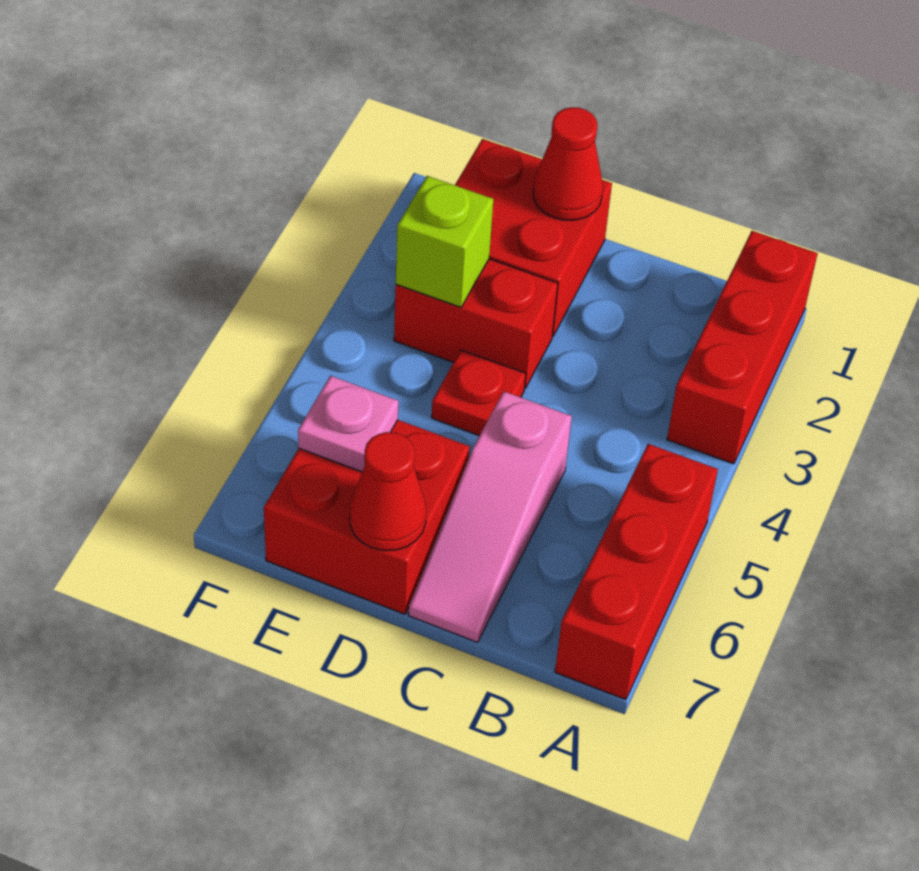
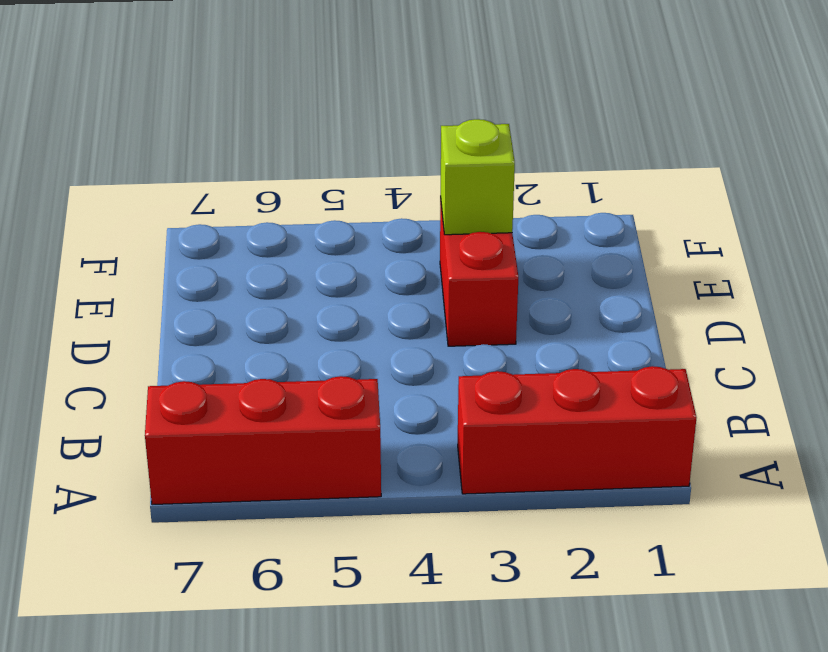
none -> pink 1x3 slope [409,392,572,642]
none -> red 2x2 brick [455,139,612,336]

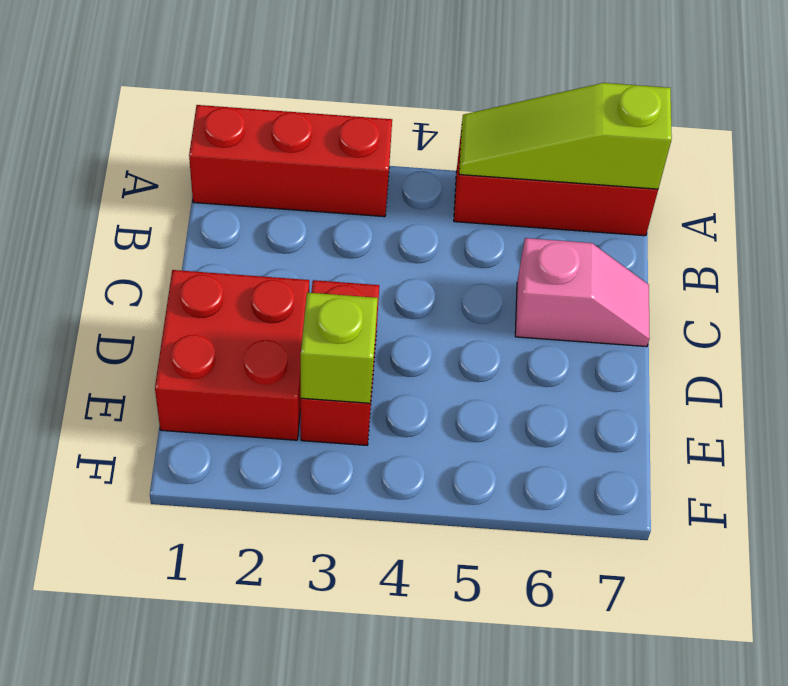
lime 1x3 slope [459,83,672,189] -> none
pink 1x2 slope [515,238,649,347] -> pink 1x3 slope [409,392,572,642]
none -> red 1x1 plate [432,350,526,436]
none -> red 2x2 brick [264,420,470,614]

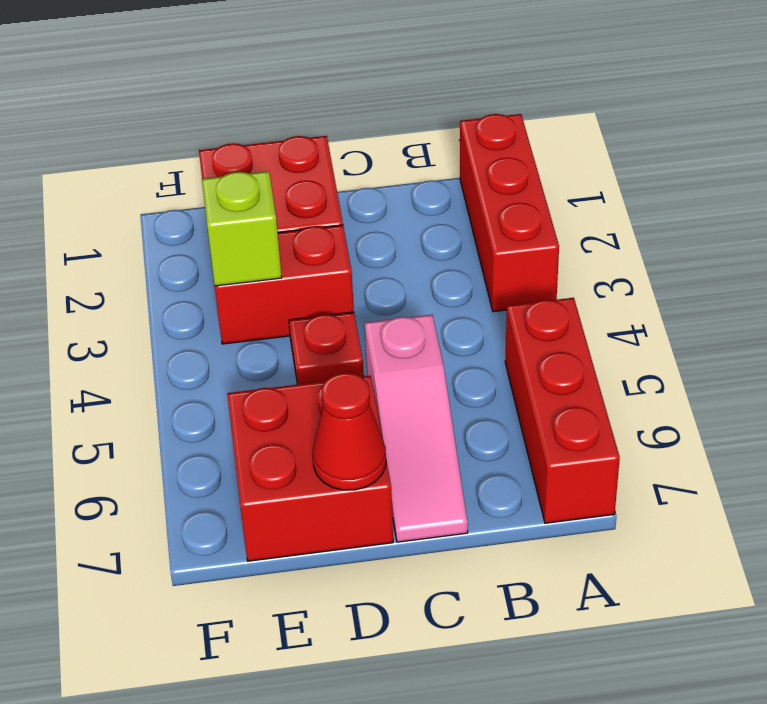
none -> red 1x1 cone [533,107,603,220]
none -> pink 1x1 plate [298,376,398,472]

